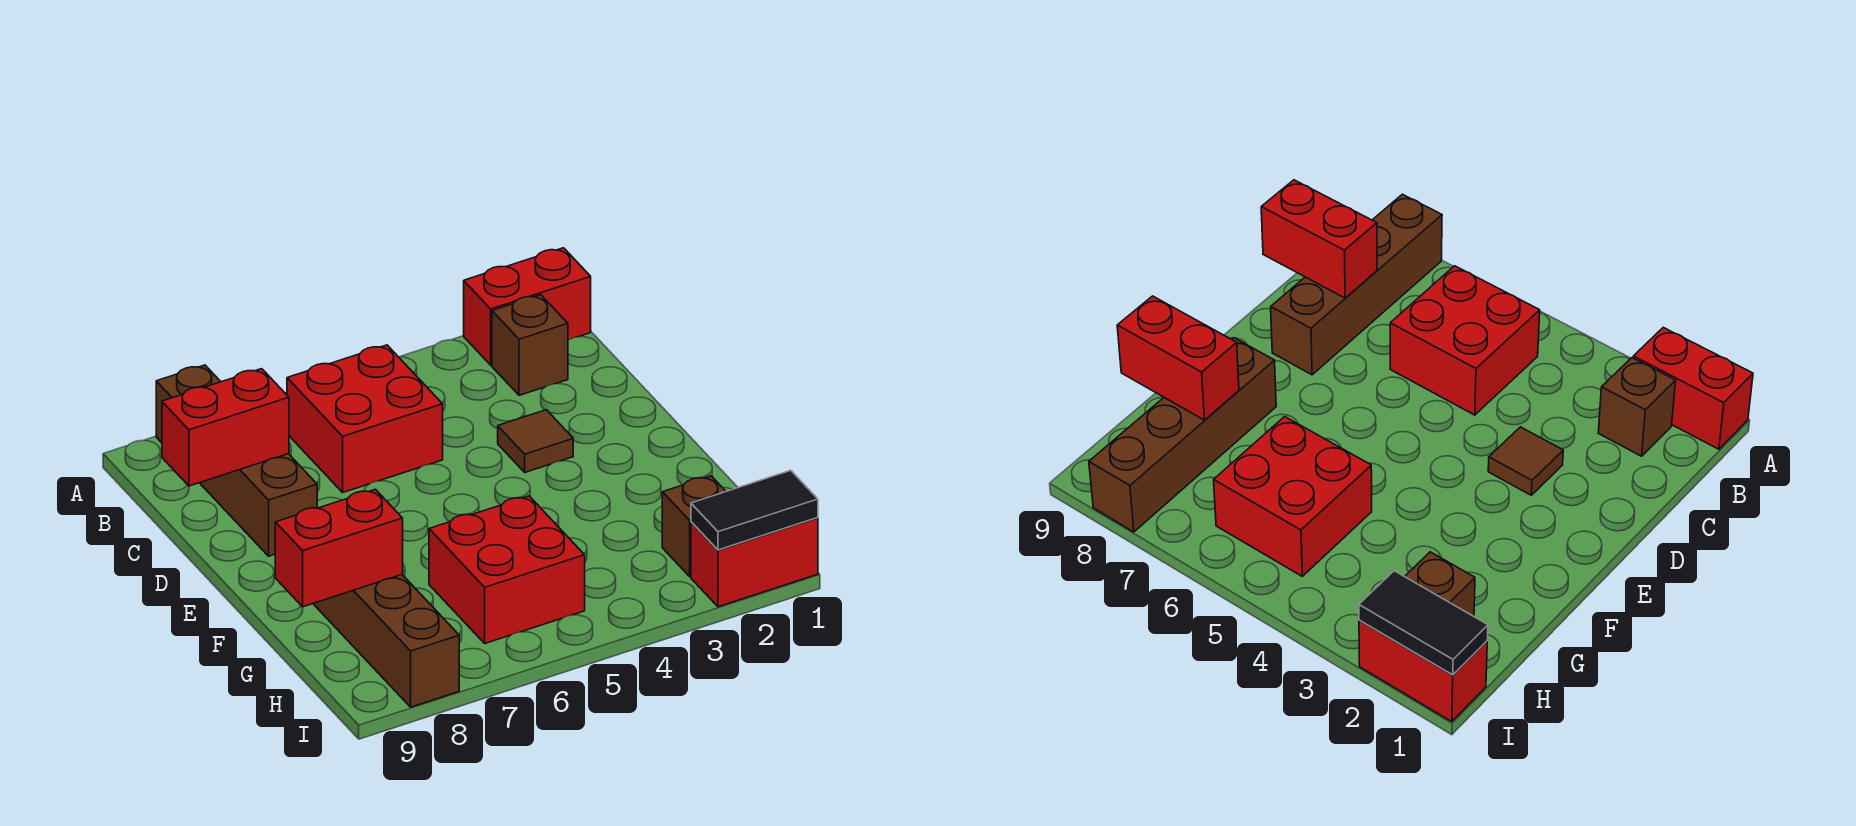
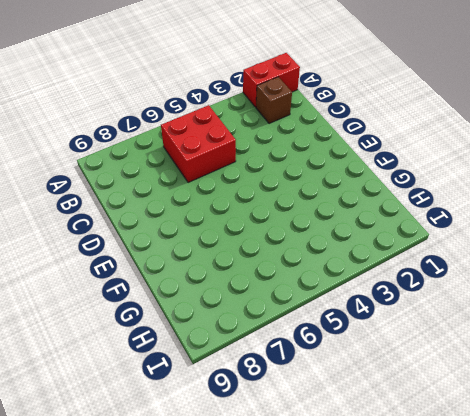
none -> brown 1x4 brick [156,365,317,556]
none -> brown 1x1 tile [498,410,573,472]
none -> brown 1x4 brick [313,575,459,707]

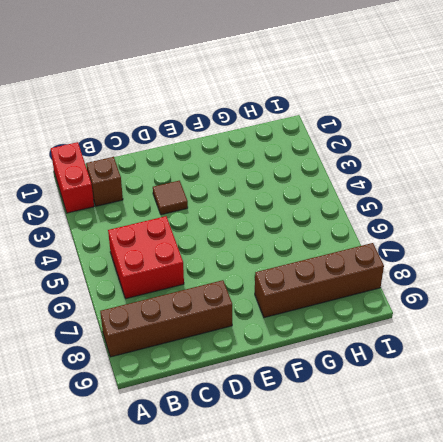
none -> red 2x2 brick [429,496,585,643]
none -> brown 1x1 brick [662,476,726,576]
none -> red 1x2 brick [691,518,818,607]

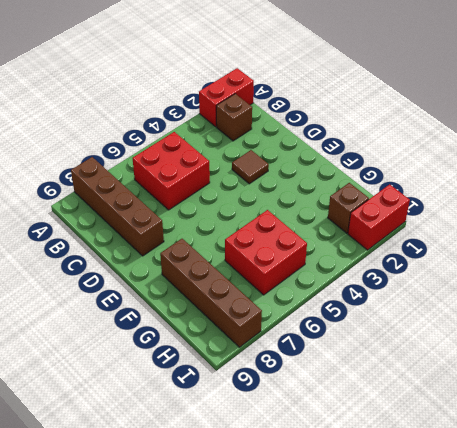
none -> red 1x2 brick [162,369,289,486]
none -> red 1x2 brick [275,489,403,607]
none -> black 1x2 tile [691,470,818,550]

